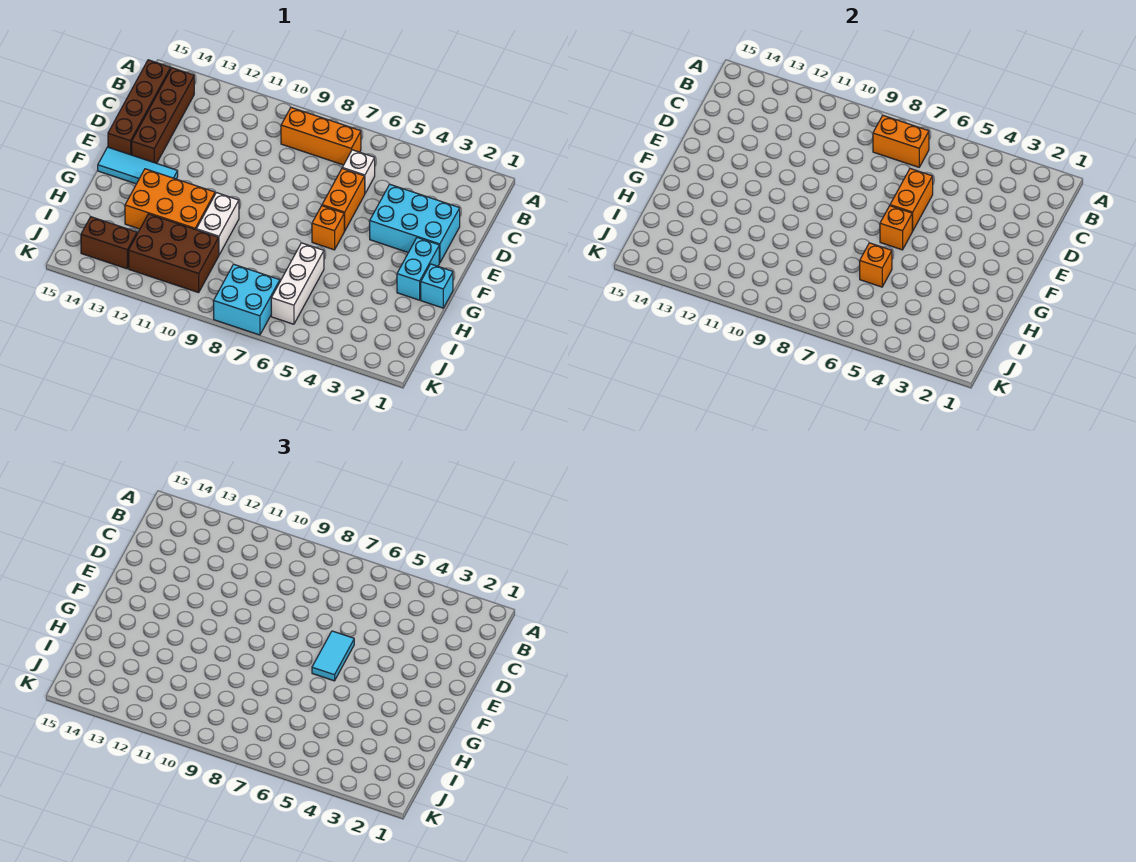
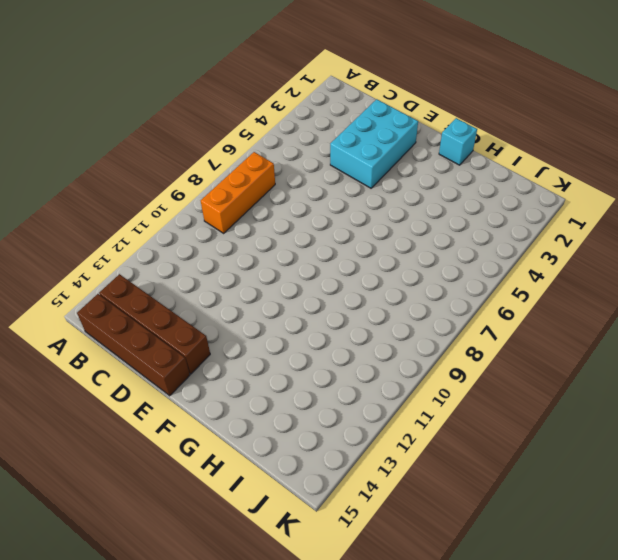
none -> white 1x1 brick [342,150,375,193]
none -> orange 1x2 brick [322,169,365,231]
none -> cyan 1x2 brick [397,238,439,300]

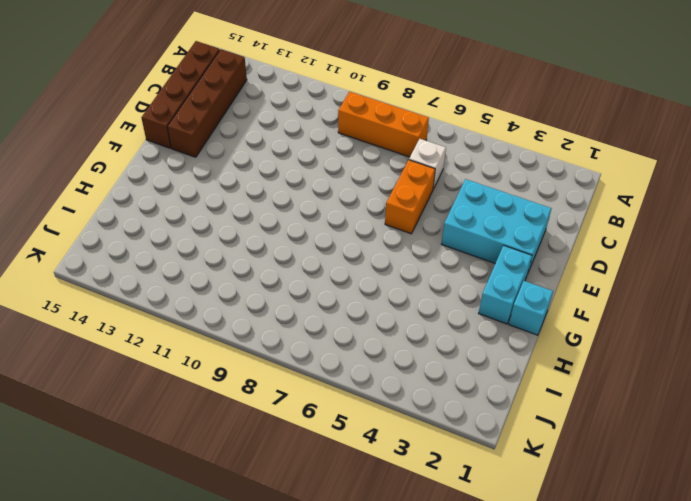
none -> orange 1x1 brick [312,206,344,250]
none -> cyan 1x3 tile [98,147,178,184]
none -> white 1x2 brick [196,193,239,255]

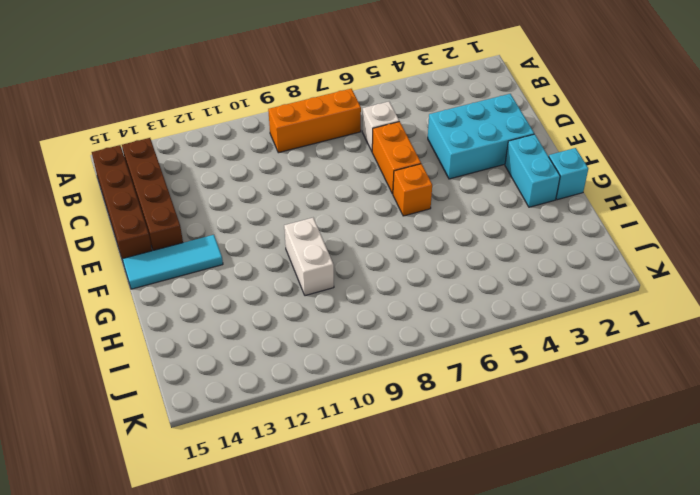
none -> orange 2x3 brick [125,169,215,230]
none -> white 1x3 brick [271,243,324,324]
none -> brown 2x3 brick [129,214,219,293]

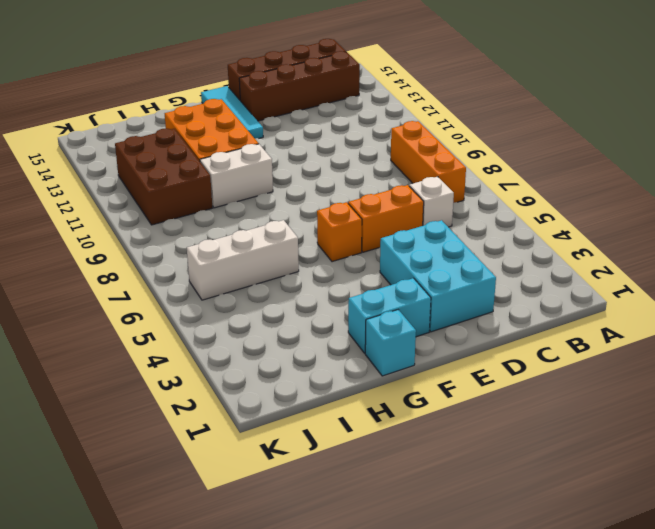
none -> cyan 2x2 brick [214,264,280,335]
none -> brown 1x2 brick [81,217,137,269]
none -> orange 1x2 brick [873,115,929,167]

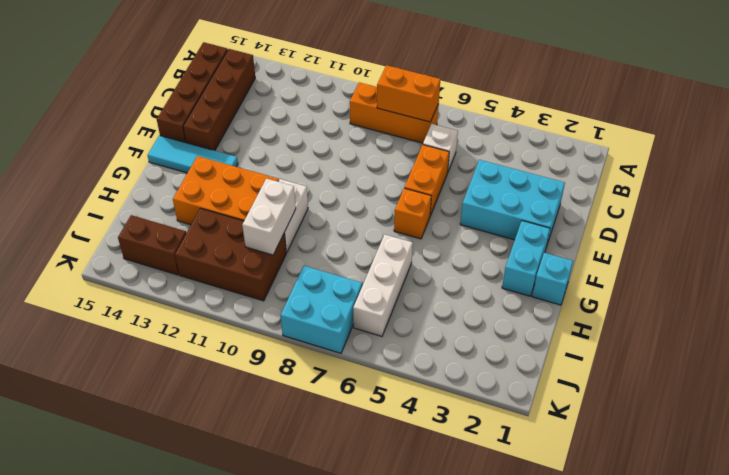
white 1x2 brick [242,179,296,255] -> none
none -> orange 1x2 brick [890,169,933,231]
none -> orange 1x1 brick [880,206,912,250]
none -> orange 1x1 brick [860,243,892,287]

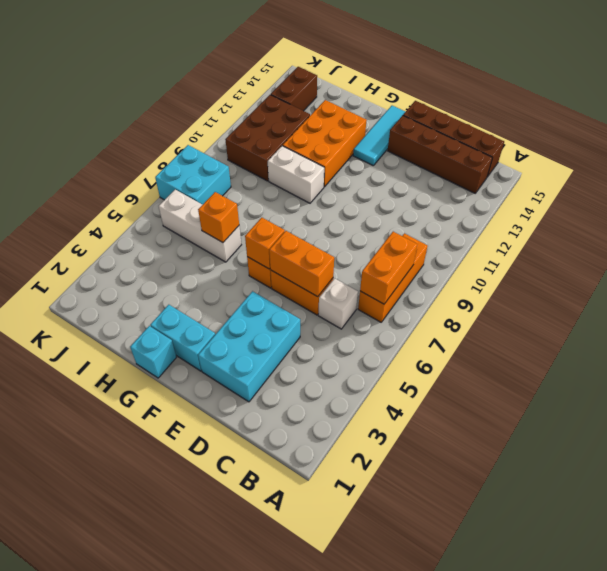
none -> cyan 1x2 tile [312,631,354,681]

